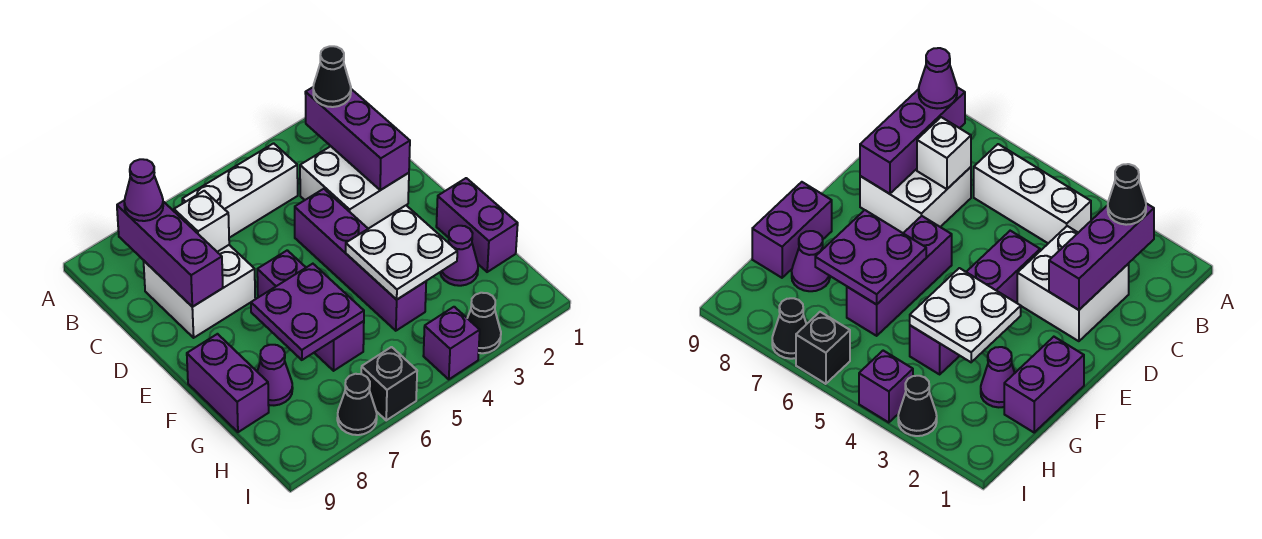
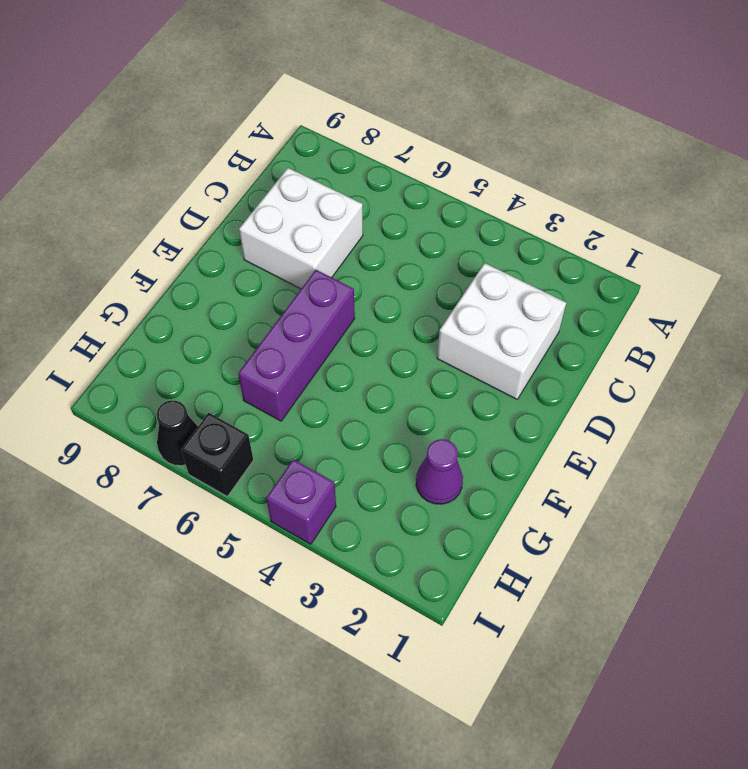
none -> white 1x3 brick [182,143,298,238]
none -> purple 1x4 brick [295,189,426,331]
none -> purple 1x2 brick [436,178,518,272]

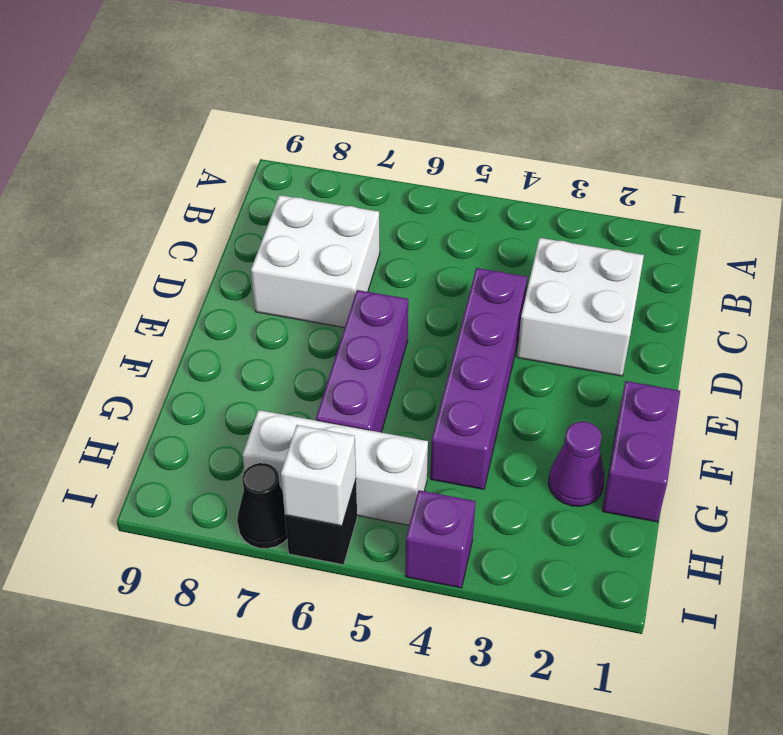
white 1x3 brick [243,410,428,525] -> white 1x3 brick moved to [182,143,298,238]
white 1x1 brick [281,425,356,526] -> white 1x1 brick moved to [174,191,229,252]
none -> purple 1x2 brick [187,334,269,432]
none -> purple 1x1 cone [257,345,293,405]
none -> black 1x1 cone [467,293,501,353]

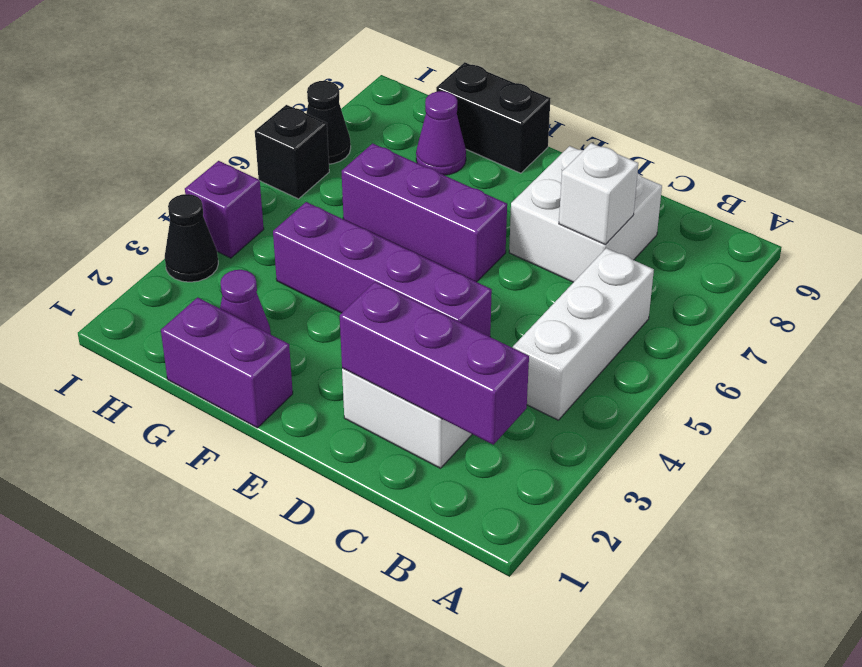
black 1x2 brick [436,62,551,173] -> purple 1x2 brick [187,334,269,432]
none -> purple 1x3 brick [117,201,223,307]
none -> white 2x2 plate [346,206,457,300]
none -> purple 2x2 plate [251,264,364,360]

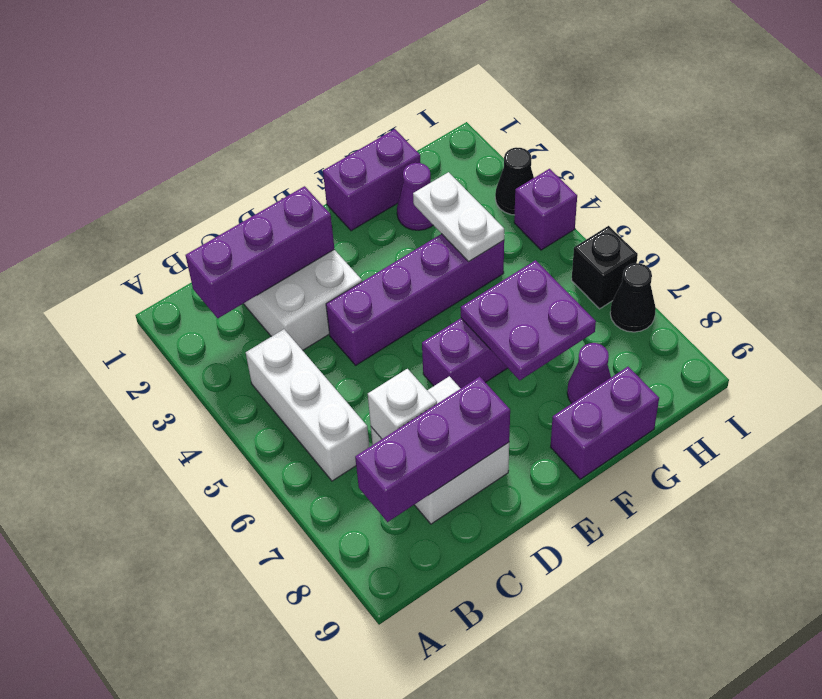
white 1x2 plate [413,172,504,261] -> white 2x2 plate [346,206,457,300]
none -> black 1x1 cone [313,46,351,107]
none -> purple 1x1 cone [124,159,163,221]

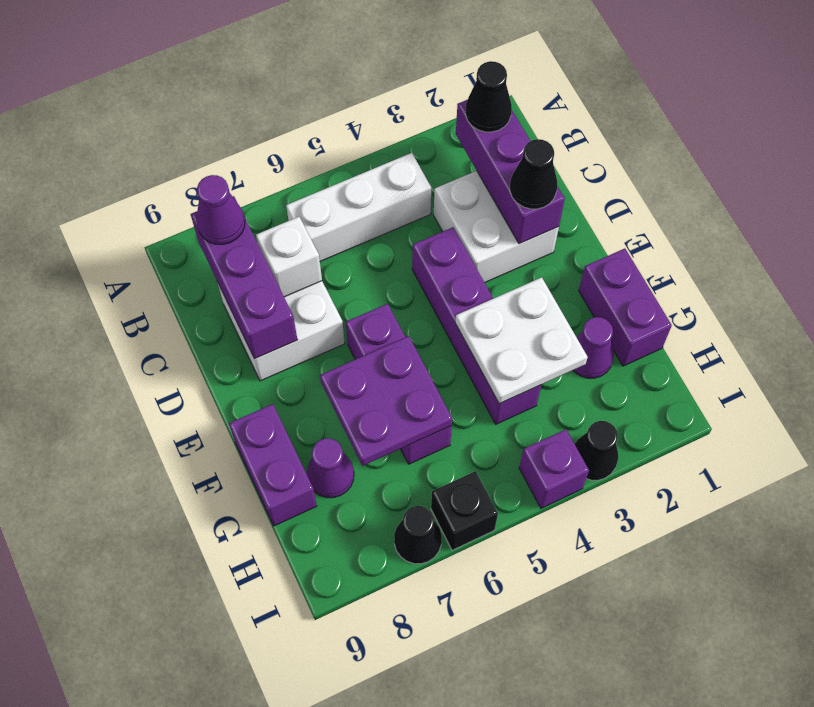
black 1x1 cone [510,139,557,209] -> none

